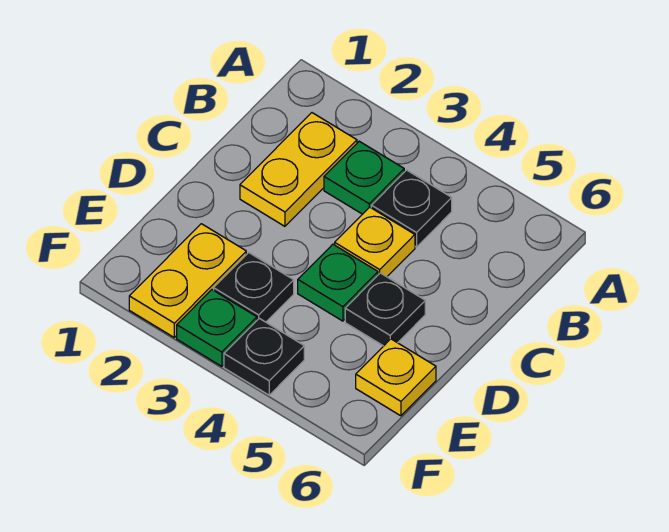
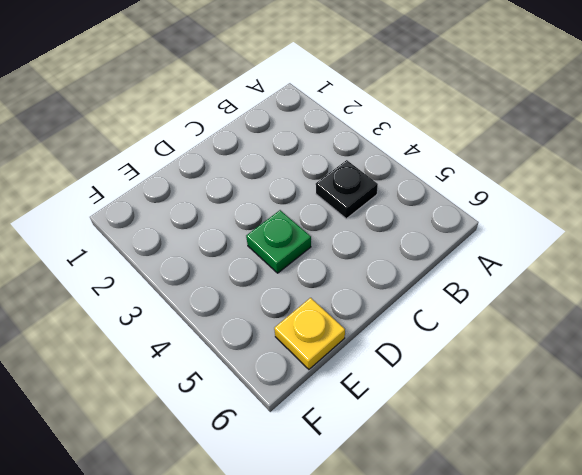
none -> yellow 1x2 plate [240,113,357,226]
none -> green 1x1 plate [324,141,404,214]

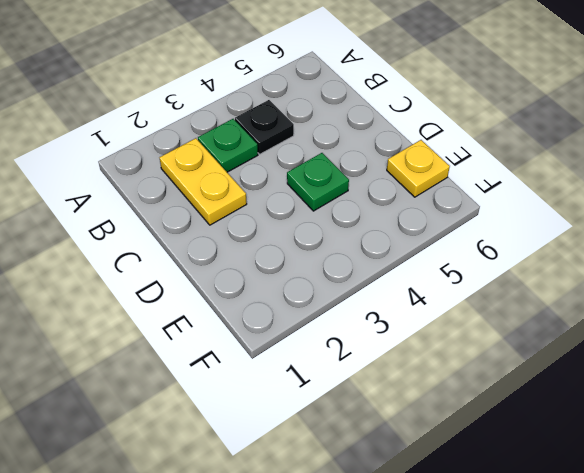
none -> yellow 1x1 plate [335,207,415,277]
none -> black 1x1 plate [345,273,425,346]

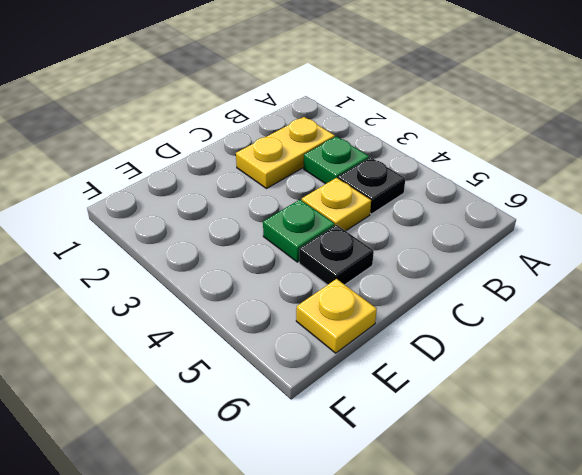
none -> yellow 1x2 plate [129,224,246,337]
none -> black 1x1 plate [214,253,294,322]

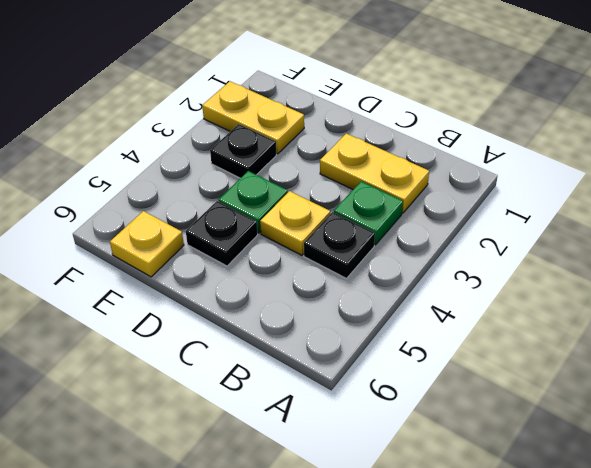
none -> green 1x1 plate [177,290,257,366]
none -> black 1x1 plate [224,318,304,395]

